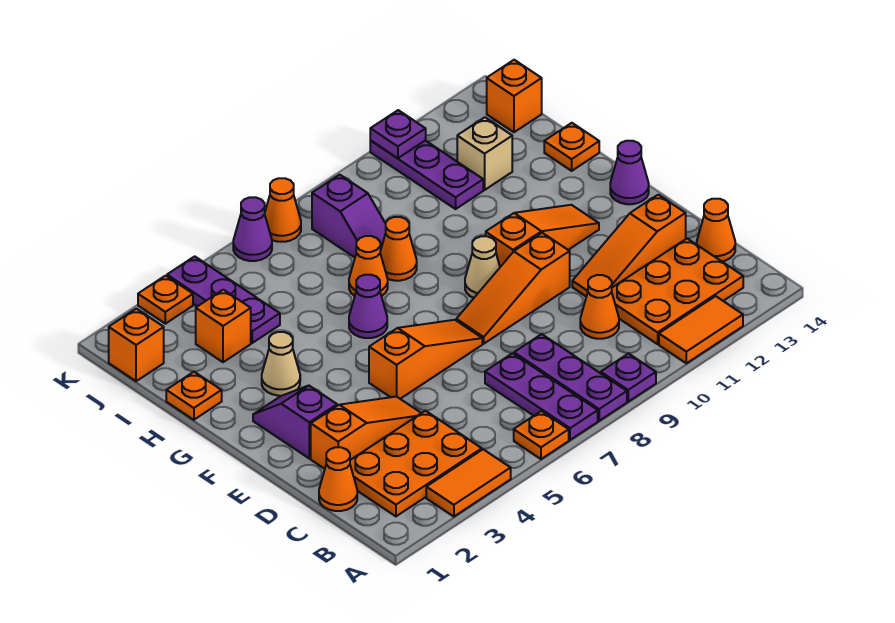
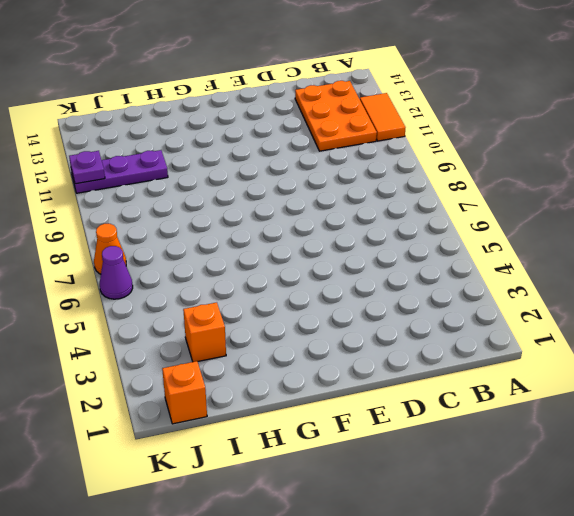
none -> orange 1x2 tile [426,449,511,517]
none -> orange 1x1 plate [514,411,569,459]
none -> purple 1x3 plate [485,353,598,440]
none -> purple 1x3 plate [514,334,627,421]

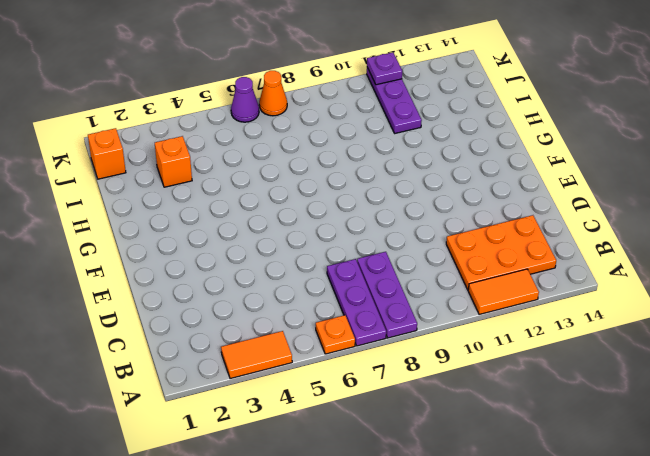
none -> purple 1x1 plate [601,354,656,402]
none -> orange 2x3 plate [350,411,482,516]
none -> orange 1x1 cone [319,447,357,511]
none -> orange 1x1 cone [580,275,619,339]

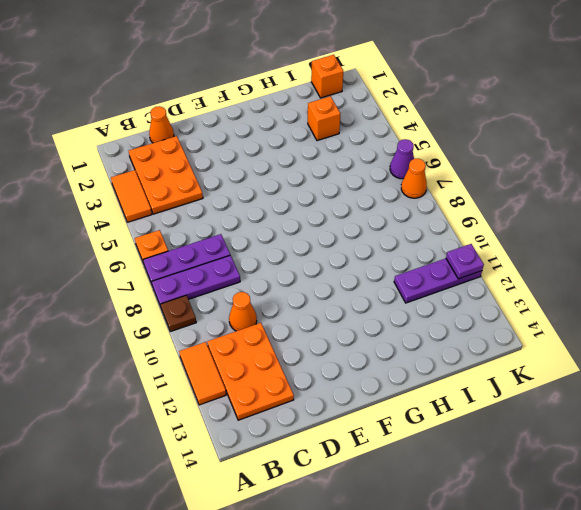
brown 1x1 plate [161,295,196,332] -> purple 1x1 plate [601,354,656,402]
none -> orange 1x1 cone [697,199,735,261]
none -> orange 1x3 slope [311,396,421,469]
none -> orange 1x3 slope [572,195,686,297]
none -> purple 1x2 slope [253,386,337,459]

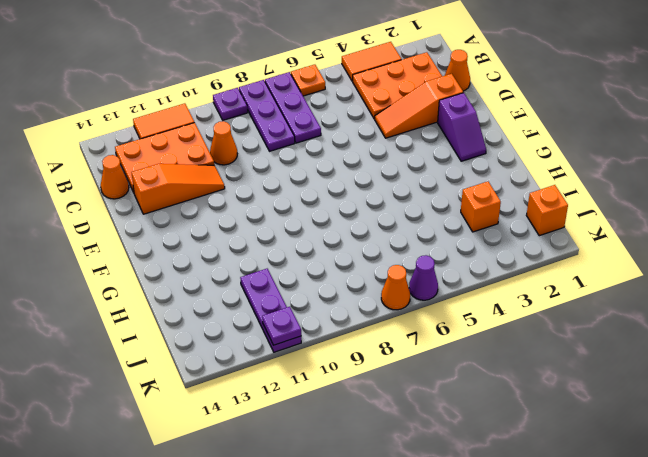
none -> orange 1x3 slope [369,320,482,399]
none -> orange 1x3 slope [456,233,570,344]
none -> tan 1x1 cone [465,236,500,298]
none -> orange 1x3 slope [486,205,599,267]

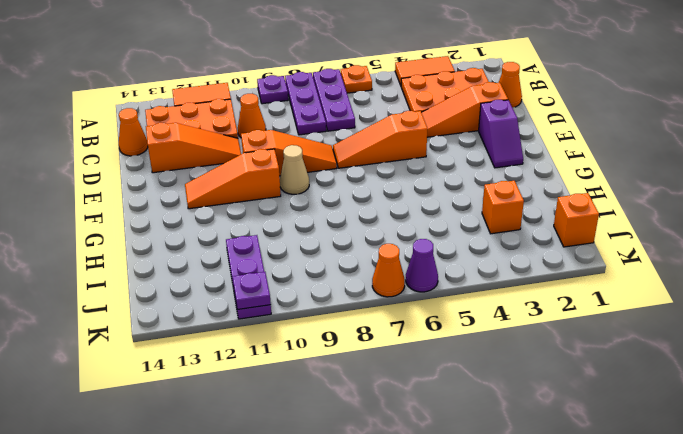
none -> purple 1x1 cone [610,141,649,204]
none -> tan 1x1 cone [262,332,300,396]
none -> purple 1x1 cone [349,275,387,338]
none -> orange 1x1 plate [166,372,222,420]

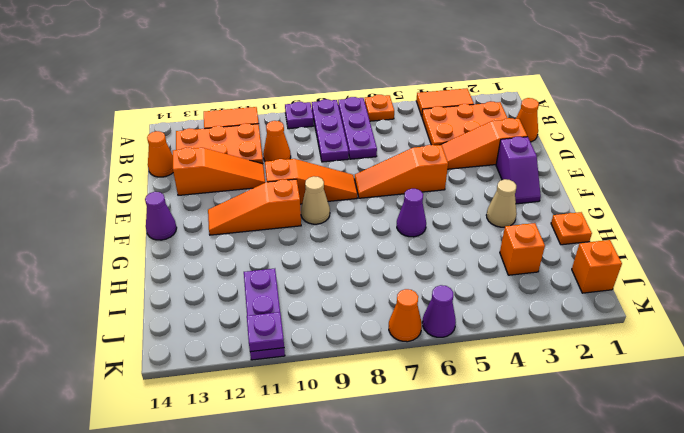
none -> orange 1x1 cone [349,236,388,296]
none -> orange 1x1 cone [380,217,417,281]
none -> orange 1x1 plate [544,123,599,171]
none -> purple 1x3 plate [167,256,280,343]

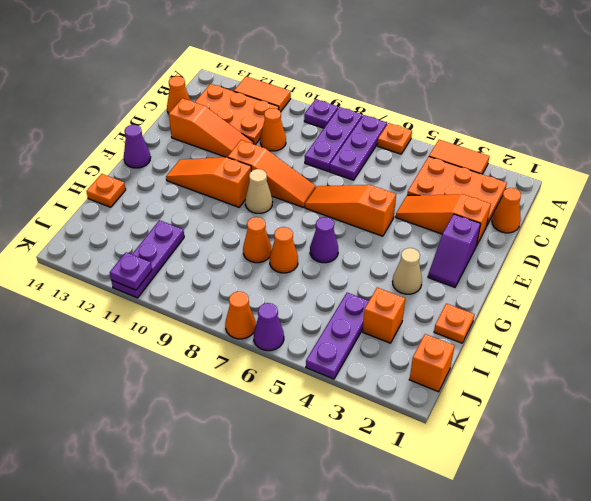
none -> purple 1x2 slope [312,175,386,257]
none -> tan 1x1 brick [457,117,512,190]
none -> orange 1x1 brick [487,60,542,132]
none -> orange 1x1 plate [138,276,193,324]

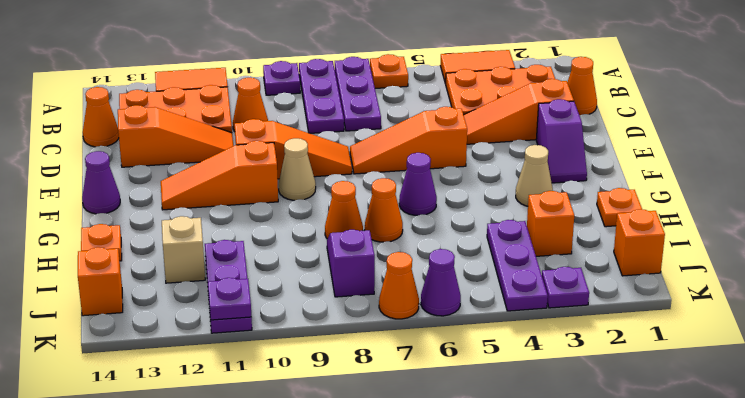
purple 1x1 plate [542,267,589,308] -> orange 1x1 plate [138,276,193,324]

